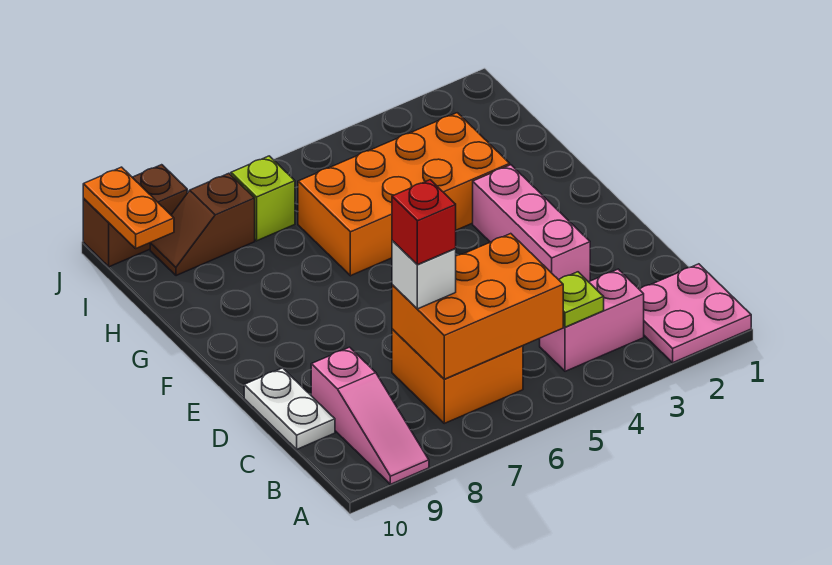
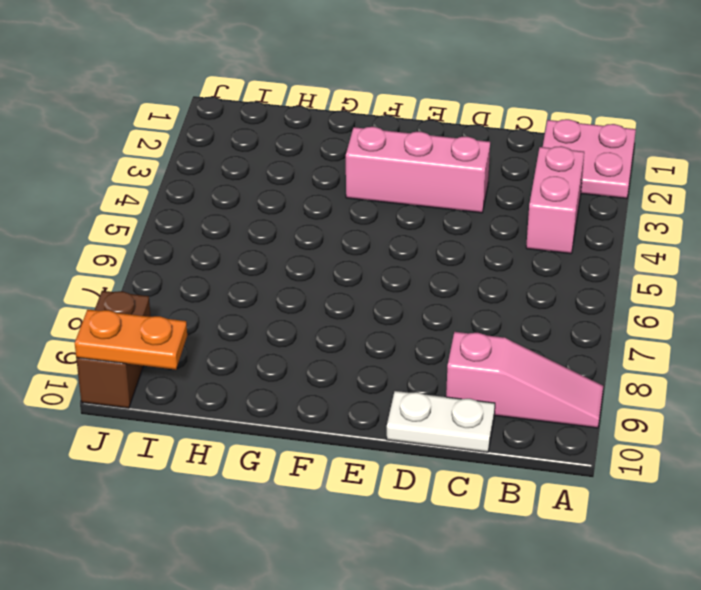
none -> orange 2x2 brick [392,329,523,423]
none -> orange 2x4 brick [298,113,510,276]
none -> lime 1x1 brick [231,156,295,241]

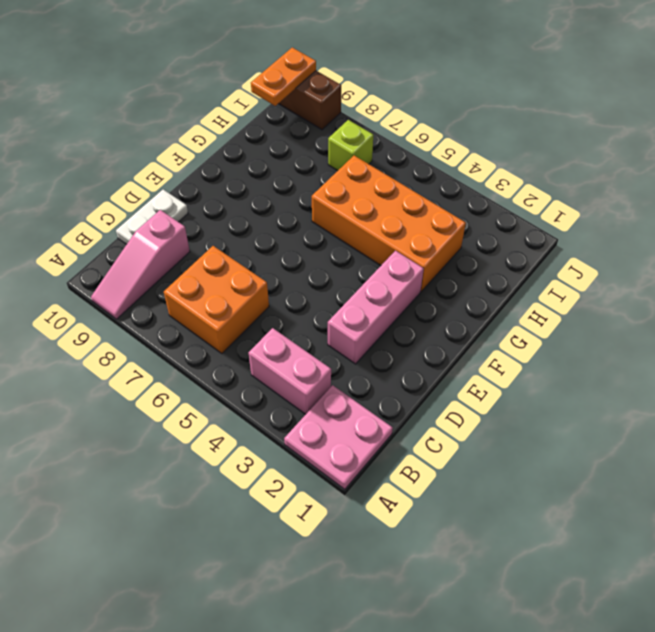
none -> brown 1x2 slope [150,173,255,276]
none -> lime 1x1 plate [559,272,604,327]
none -> orange 2x3 brick [392,234,563,379]

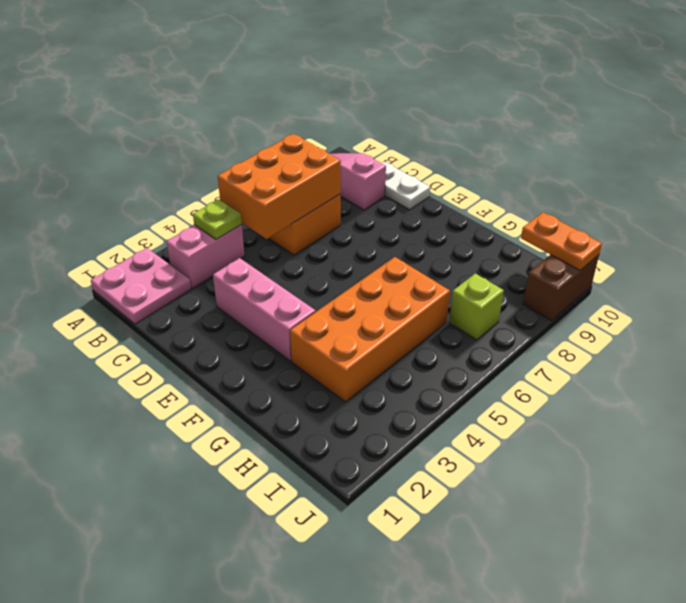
none -> brown 1x2 slope [150,173,255,276]
none -> white 1x1 brick [392,241,456,309]
none -> red 1x1 brick [392,180,456,265]

